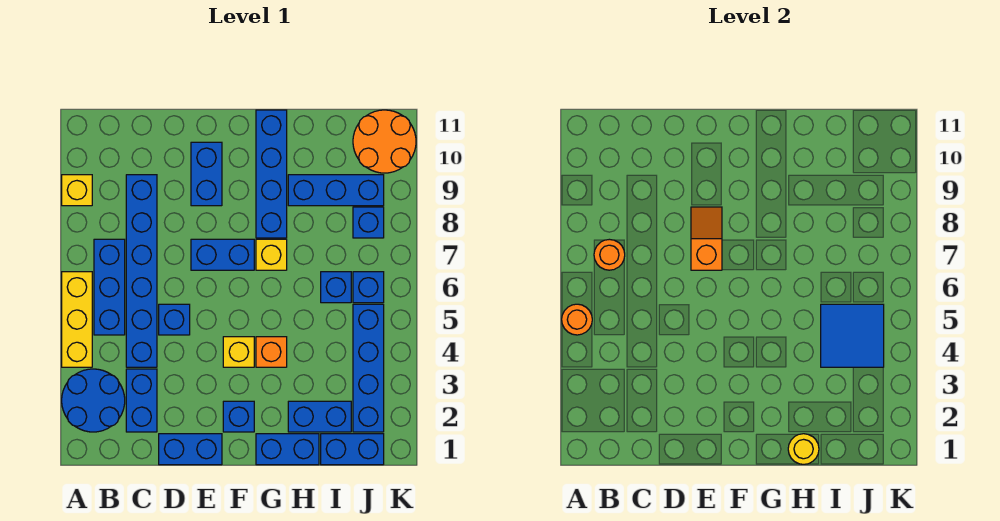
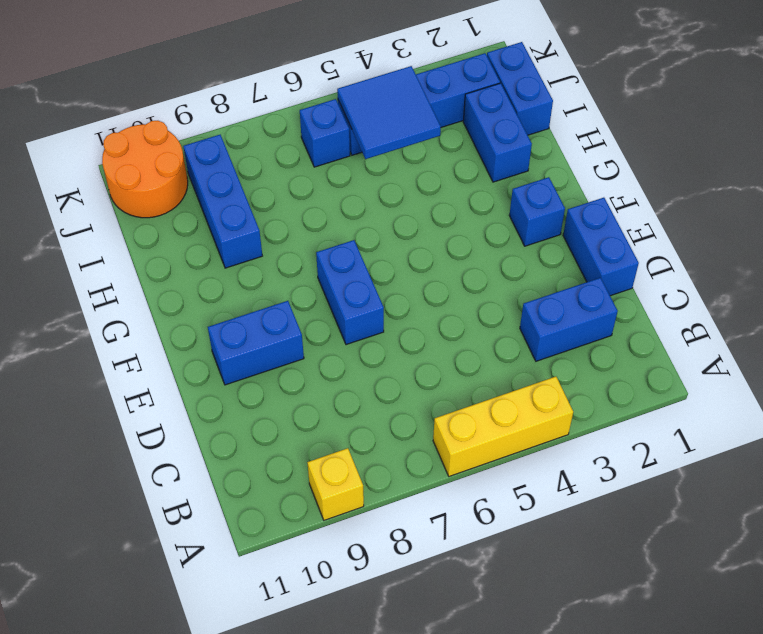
none -> blue 2x2 round brick [62,369,125,432]
none -> blue 1x3 brick [94,239,125,335]
none -> blue 1x6 brick [126,175,157,367]

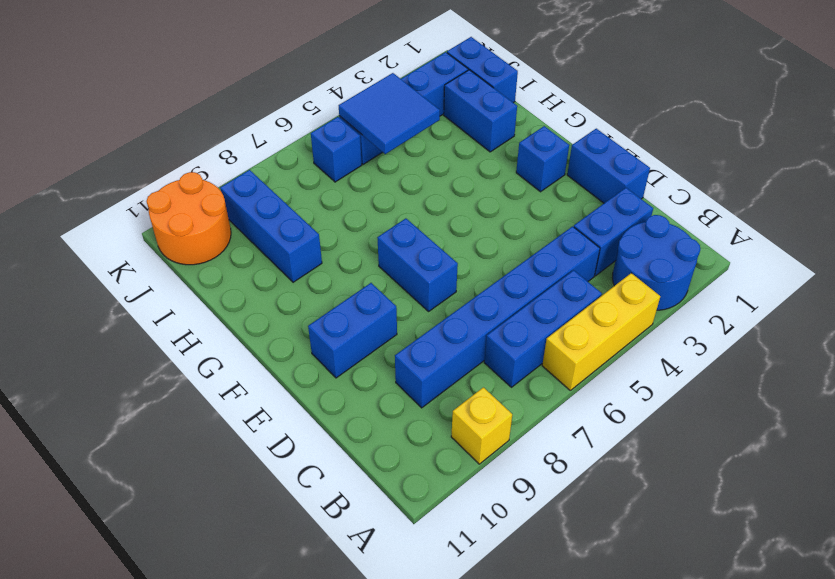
none -> blue 1x1 brick [159,304,190,335]
none -> yellow 1x1 brick [223,337,254,367]
none -> blue 1x2 brick [256,434,319,465]

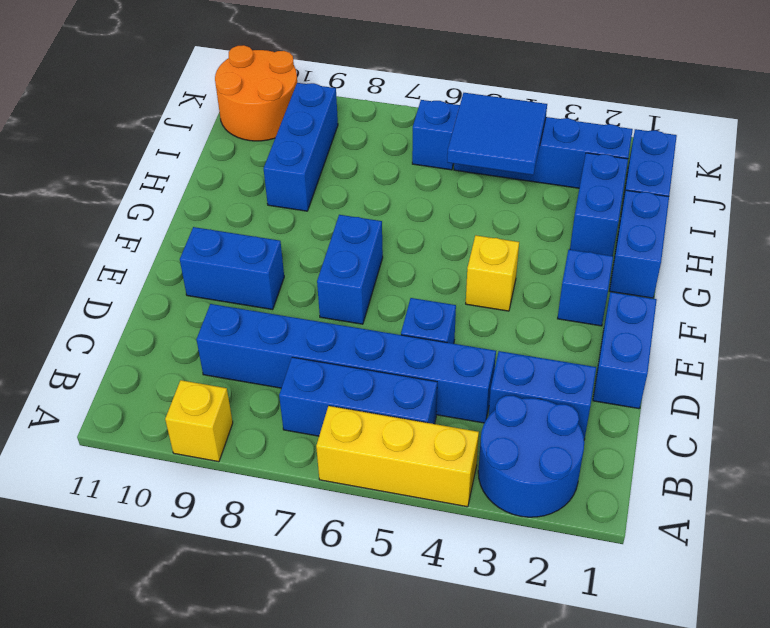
none -> orange 1x1 brick [256,337,287,367]
none -> yellow 1x1 brick [256,239,287,270]
none -> blue 1x4 brick [256,110,287,238]

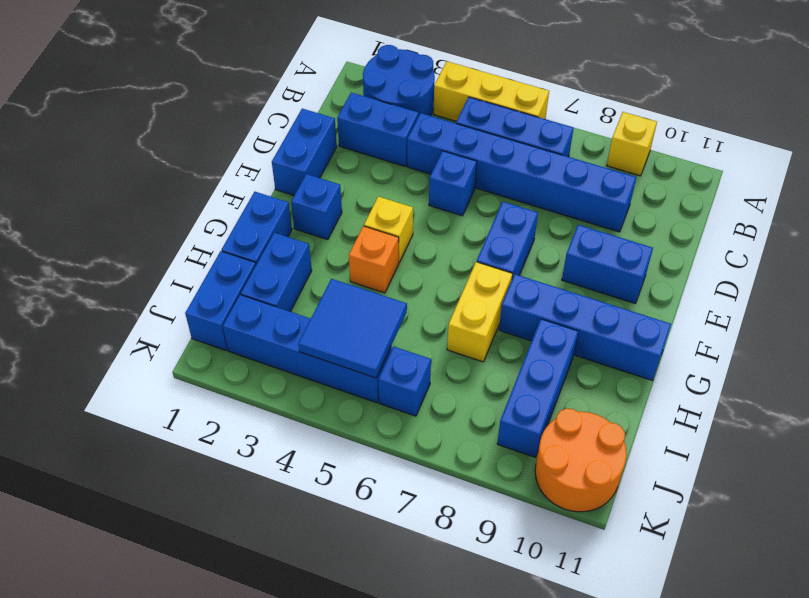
yellow 1x2 brick [447,262,512,362] -> yellow 1x1 brick [256,239,287,270]
none -> blue 1x1 brick [321,272,351,303]
none -> blue 1x1 brick [353,207,384,238]
none -> orange 1x1 round brick [562,304,592,335]

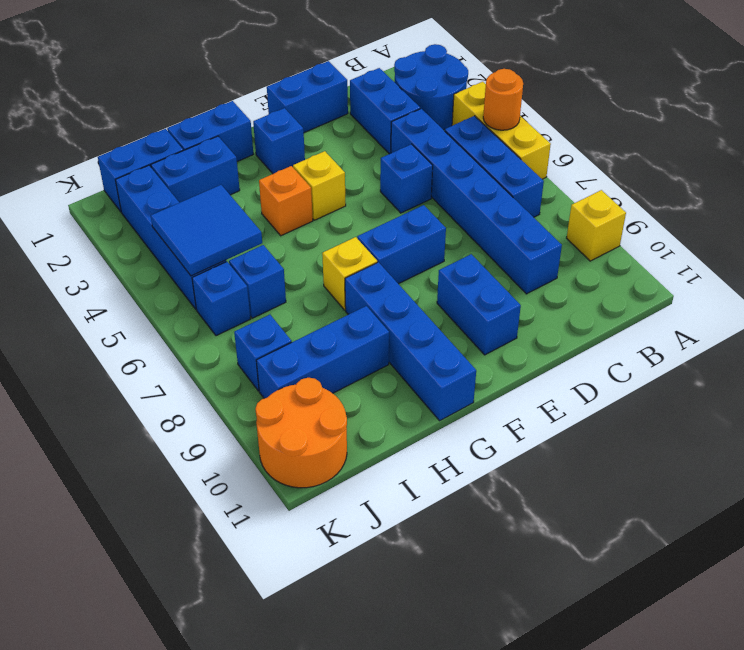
none -> orange 1x1 round brick [594,239,625,270]
none -> orange 1x2 slope [691,207,722,270]
none -> yellow 1x1 round brick [788,434,819,464]

